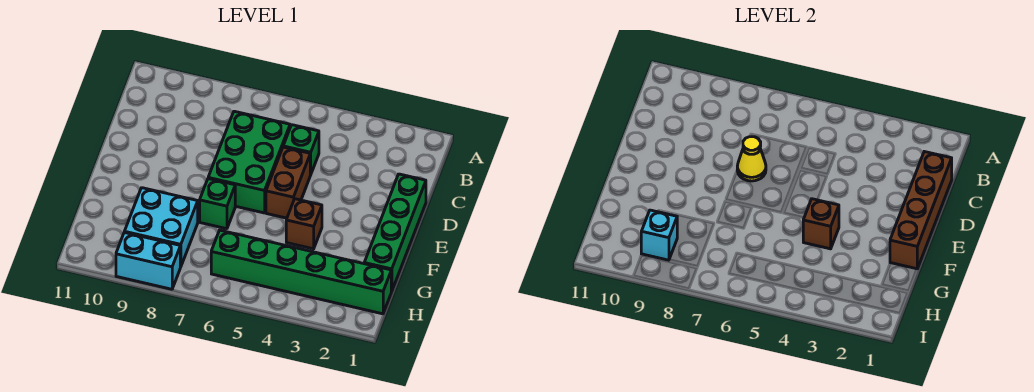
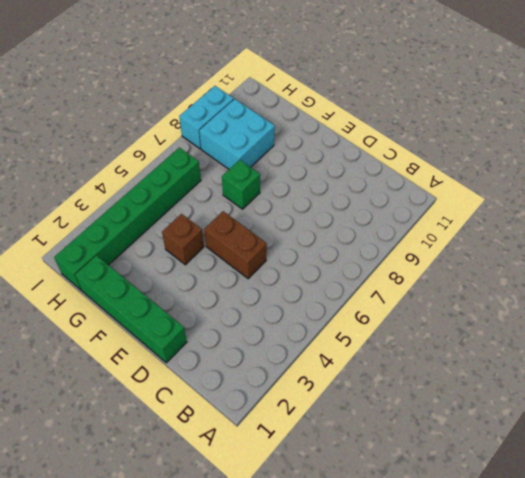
none -> green 1x1 brick [283,125,319,175]
none -> green 2x3 brick [208,111,290,213]
none -> brown 1x4 brick [890,152,952,269]

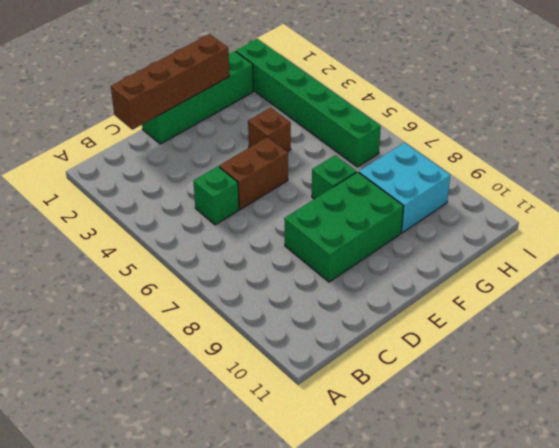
green 2x3 brick [284,172,404,282] -> green 2x3 brick moved to [208,111,290,213]
none -> cyan 1x2 brick [116,233,180,289]
none -> yellow 1x1 cone [737,137,766,181]
none -> brown 1x1 brick [803,199,839,249]

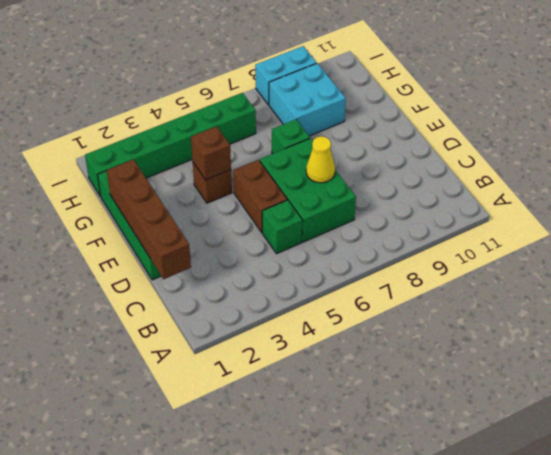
none -> cyan 1x1 brick [641,210,677,260]

